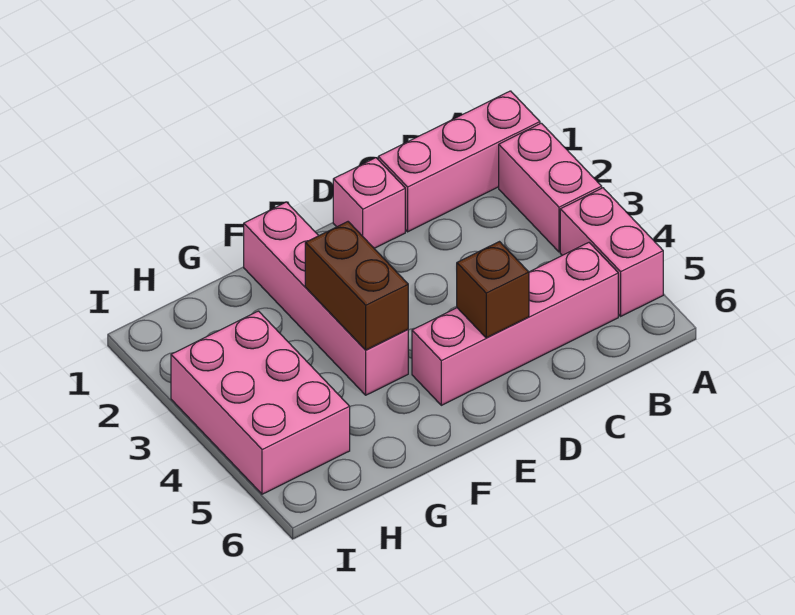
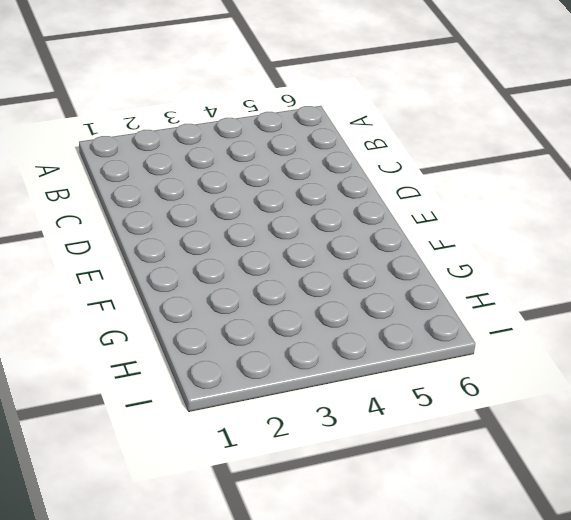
none -> pink 1x3 brick [378,91,540,232]
none -> pink 1x2 brick [499,123,602,252]

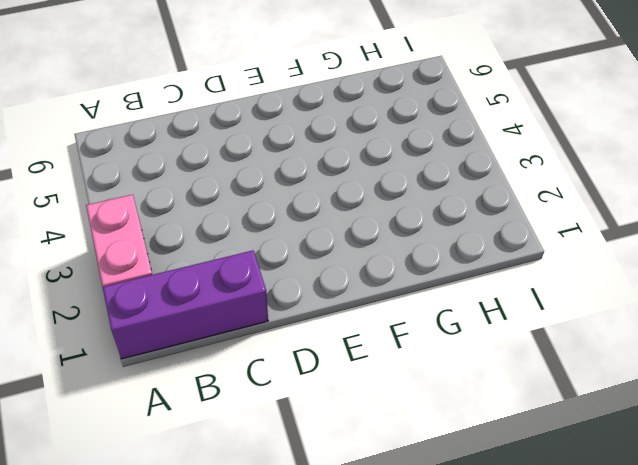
purple 1x3 brick [103,251,268,359] -> pink 1x3 brick [378,91,540,232]
none -> pink 1x2 brick [560,188,663,316]
none -> pink 1x4 brick [412,243,618,405]

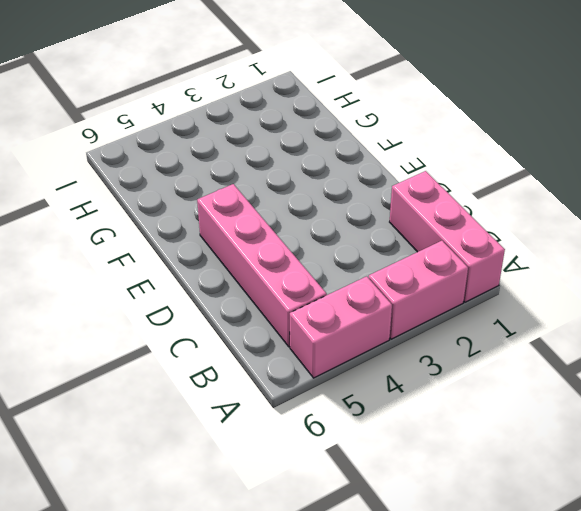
none -> pink 1x1 brick [333,158,405,248]
none -> pink 1x4 brick [244,202,408,395]

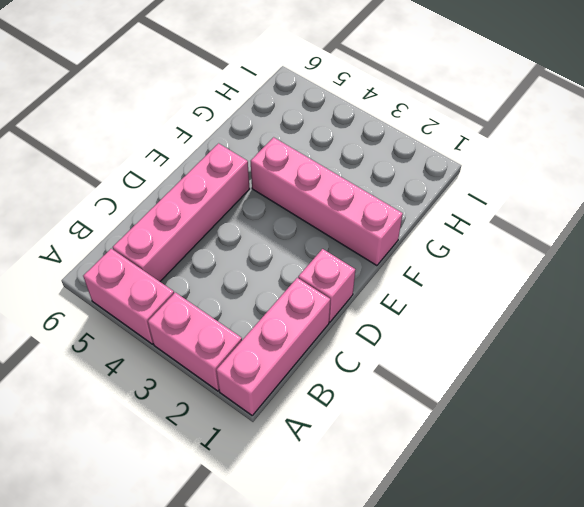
none -> pink 2x3 brick [171,311,350,494]
none -> brown 1x1 brick [457,242,529,338]

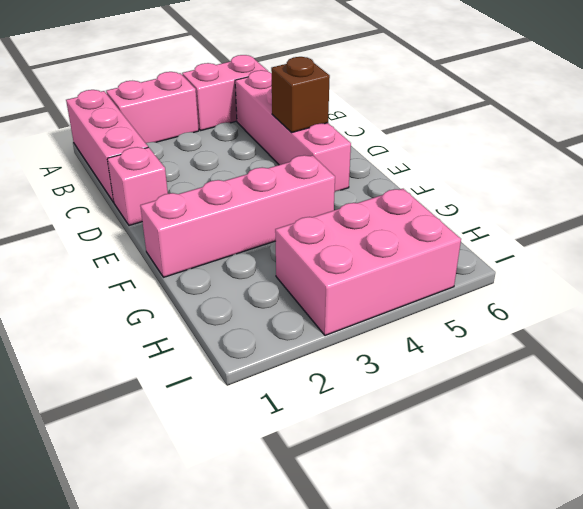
none -> brown 1x2 brick [305,222,408,350]

